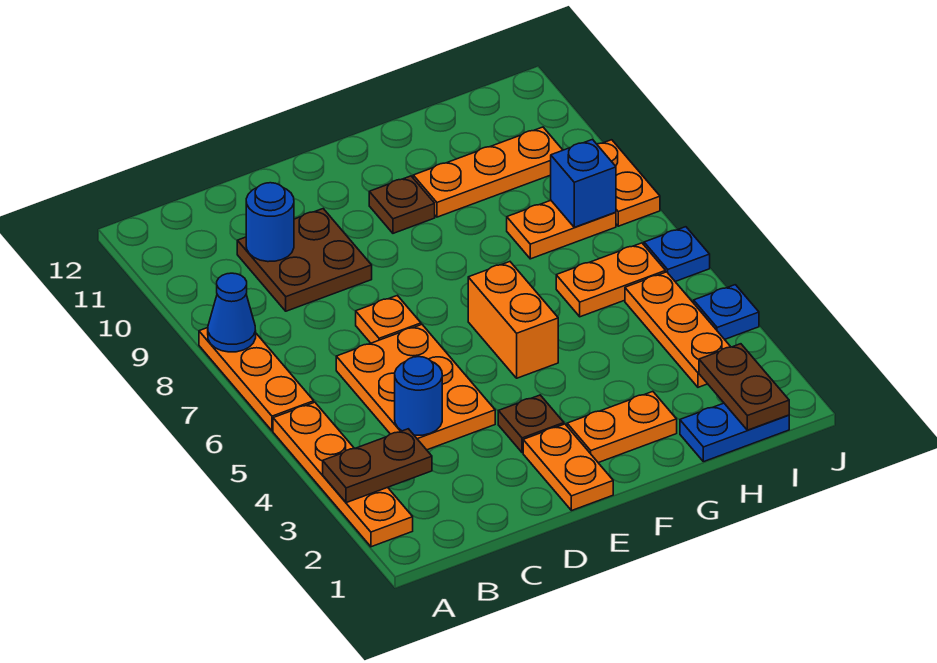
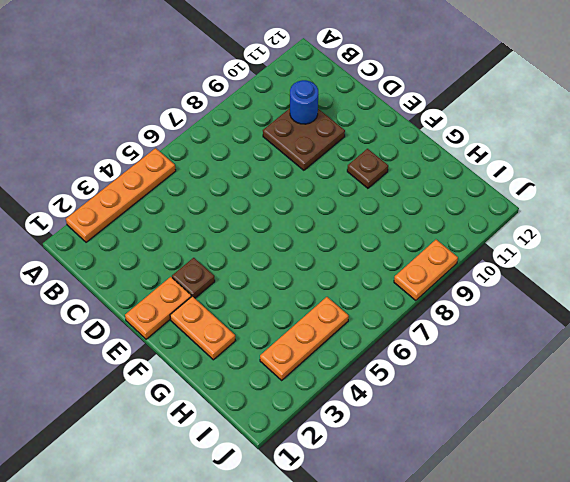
none -> orange 1x3 plate [199,328,314,431]
none -> orange 2x3 plate [336,325,495,450]
none -> orange 1x1 plate [356,295,421,343]

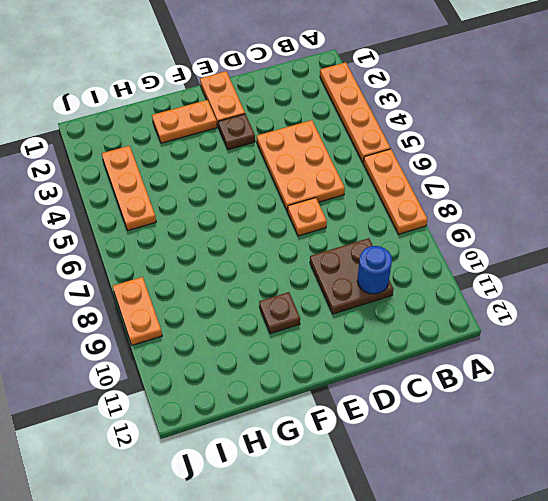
none -> orange 1x2 brick [468,262,558,378]
none -> orange 1x3 plate [413,127,563,217]
none -> blue 1x2 plate [680,403,789,462]

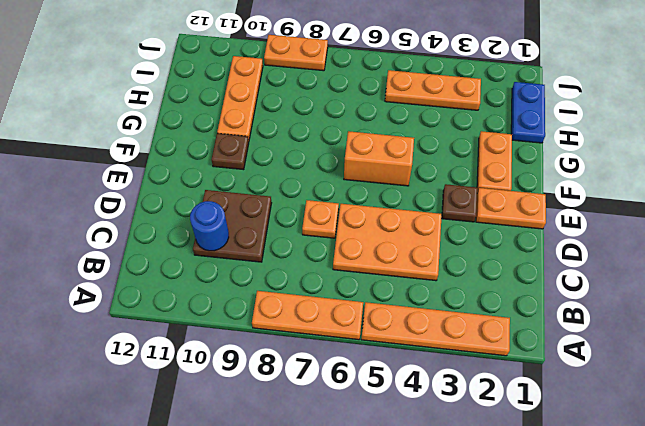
none -> orange 1x2 plate [556,243,666,317]
none -> orange 1x2 plate [507,200,616,259]
none -> blue 1x1 plate [694,285,759,339]

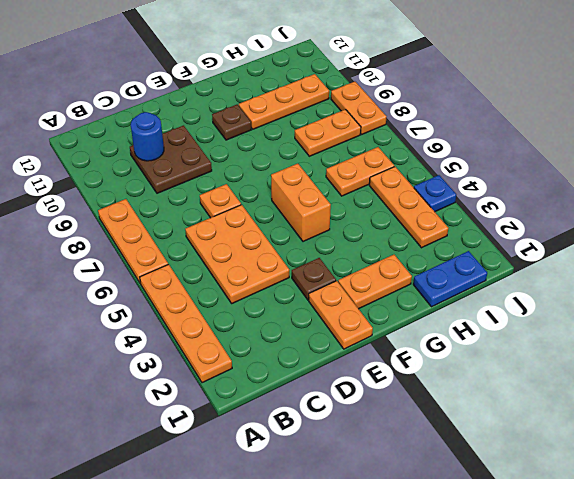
none -> blue 1x1 plate [644,227,710,281]
none -> brown 1x2 plate [323,429,432,503]
none -> blue 1x1 cone [208,273,256,352]

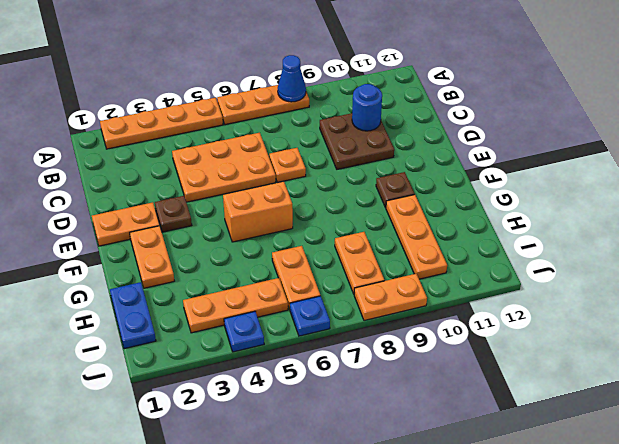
none -> brown 1x2 plate [323,429,432,503]
none -> blue 1x1 round brick [395,357,442,435]
none -> brown 1x2 plate [699,344,789,430]

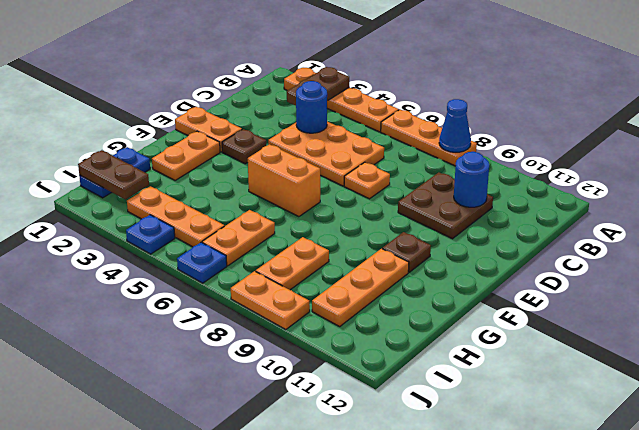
none -> blue 1x1 brick [551,140,616,227]

